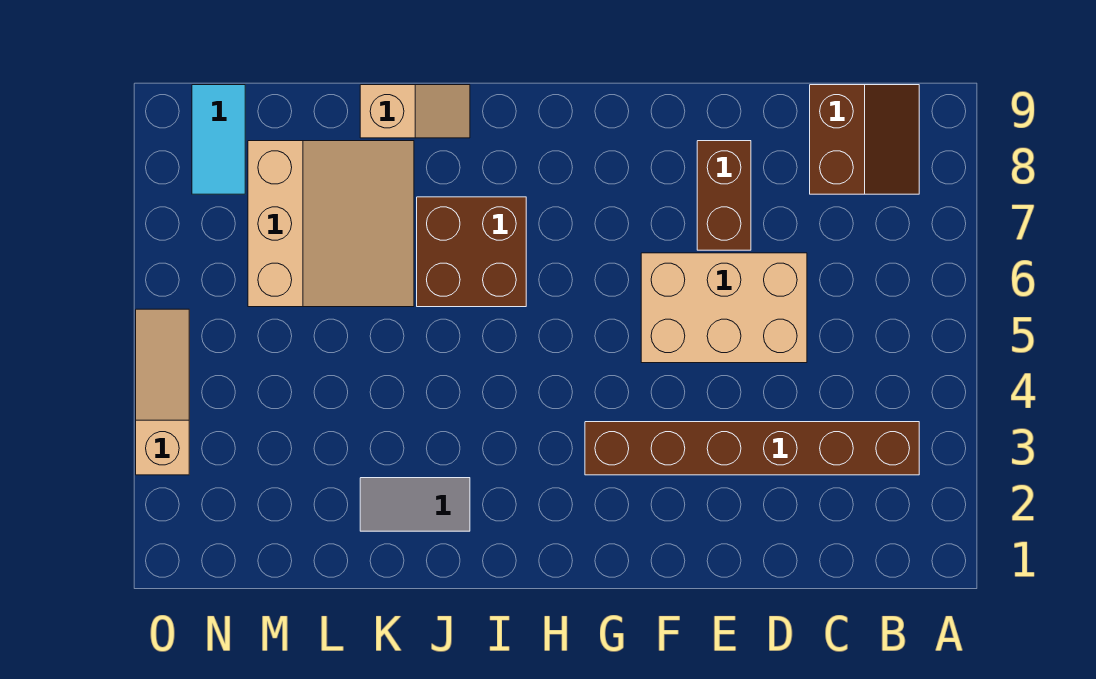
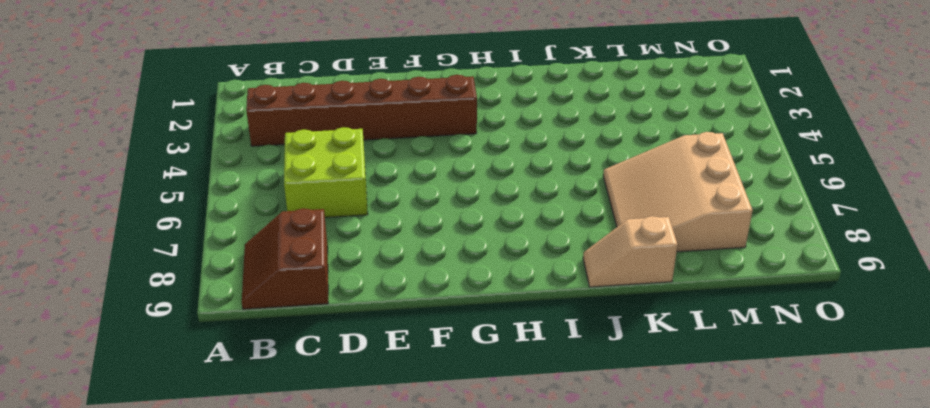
lime 2x2 brick [284,127,368,217] -> tan 2x3 brick [641,253,807,363]
none -> brown 1x2 brick [697,141,751,250]
none -> brown 2x2 brick [417,197,526,307]

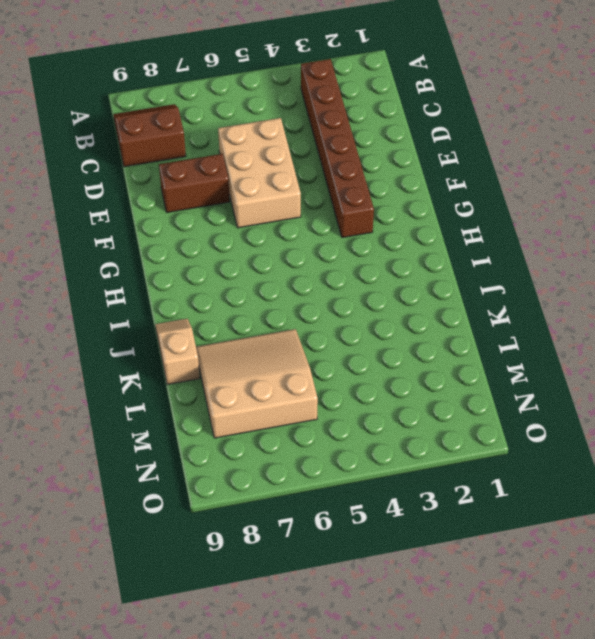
none -> brown 2x2 brick [417,197,526,307]
none -> grey 1x2 tile [360,478,470,531]

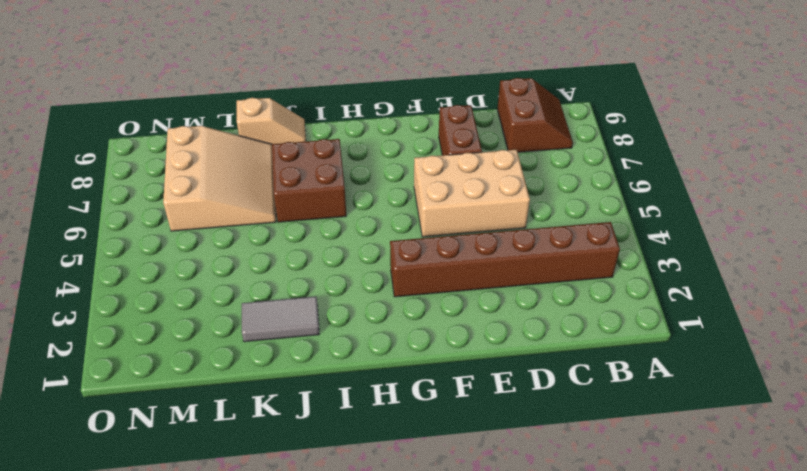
none -> cyan 1x2 tile [192,85,245,194]
none -> tan 1x3 slope [136,309,189,475]

